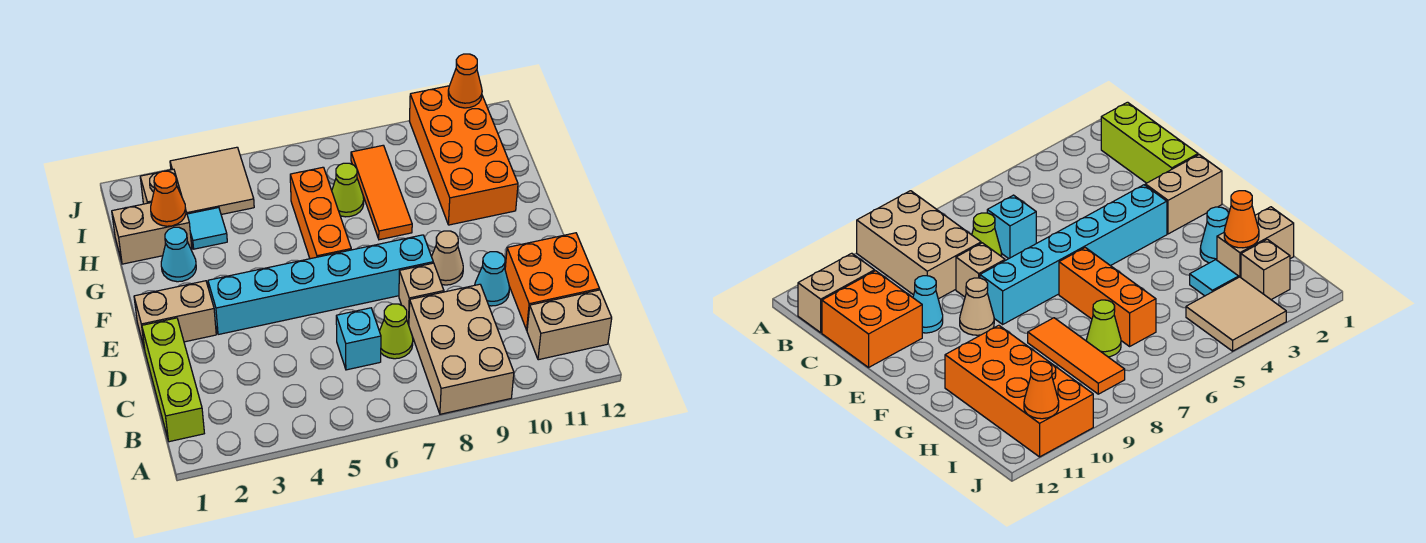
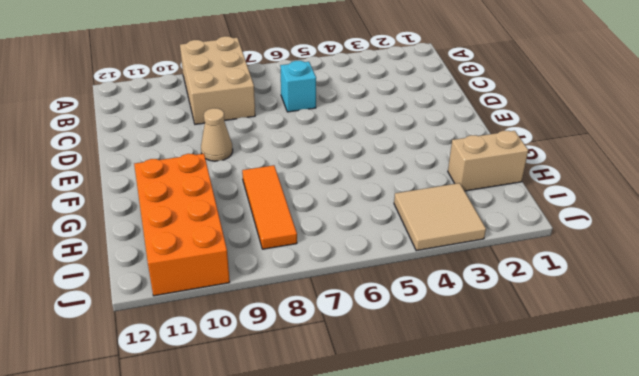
none -> lime 1x3 brick [142,318,204,442]
none -> tan 1x2 brick [527,290,612,360]
none -> lime 1x1 cone [379,304,413,359]

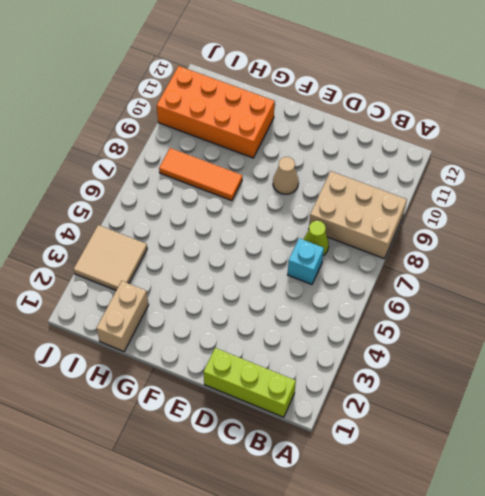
none -> tan 1x2 brick [527,290,612,360]
none -> orange 2x2 brick [505,233,599,330]
none -> tan 1x1 brick [399,263,444,325]

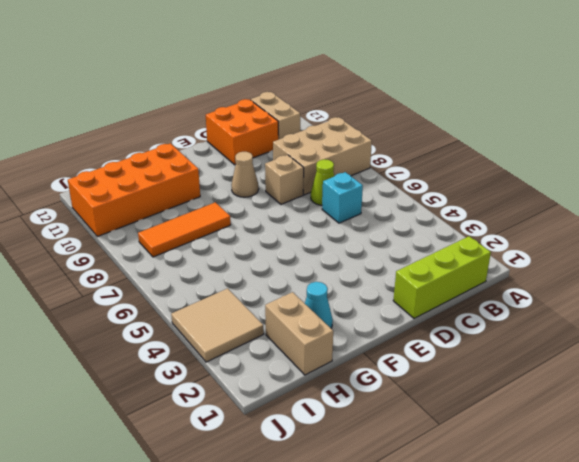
none -> cyan 1x1 cone [475,252,510,306]
none -> tan 1x2 brick [134,281,216,349]
none -> cyan 1x6 brick [208,235,433,335]

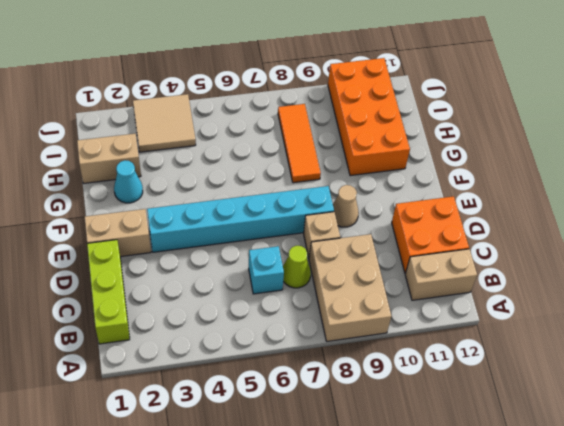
none -> cyan 1x1 cone [475,252,510,306]
none -> orange 1x3 brick [290,167,351,259]
none -> cyan 1x1 tile [187,208,227,249]

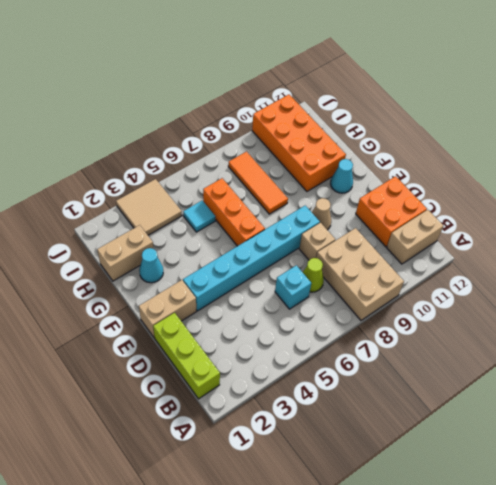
cyan 1x1 cone [330,159,353,193] -> cyan 1x1 cone moved to [475,252,510,306]
cyan 1x1 tile [183,201,215,232] -> cyan 1x1 tile moved to [187,208,227,249]
none -> lime 1x1 cone [332,163,364,217]
none -> tan 1x1 brick [140,169,182,204]
none -> orange 1x1 cone [151,171,186,226]

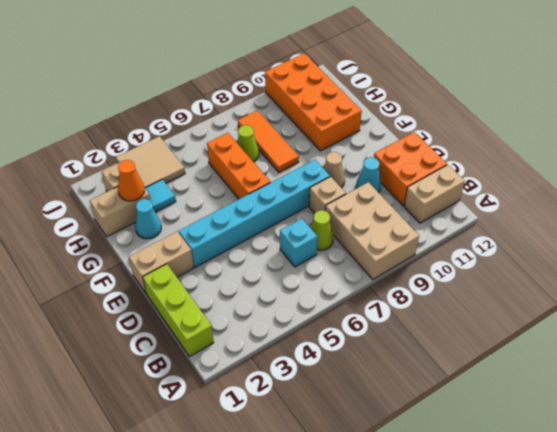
none -> orange 1x1 cone [448,54,482,108]

